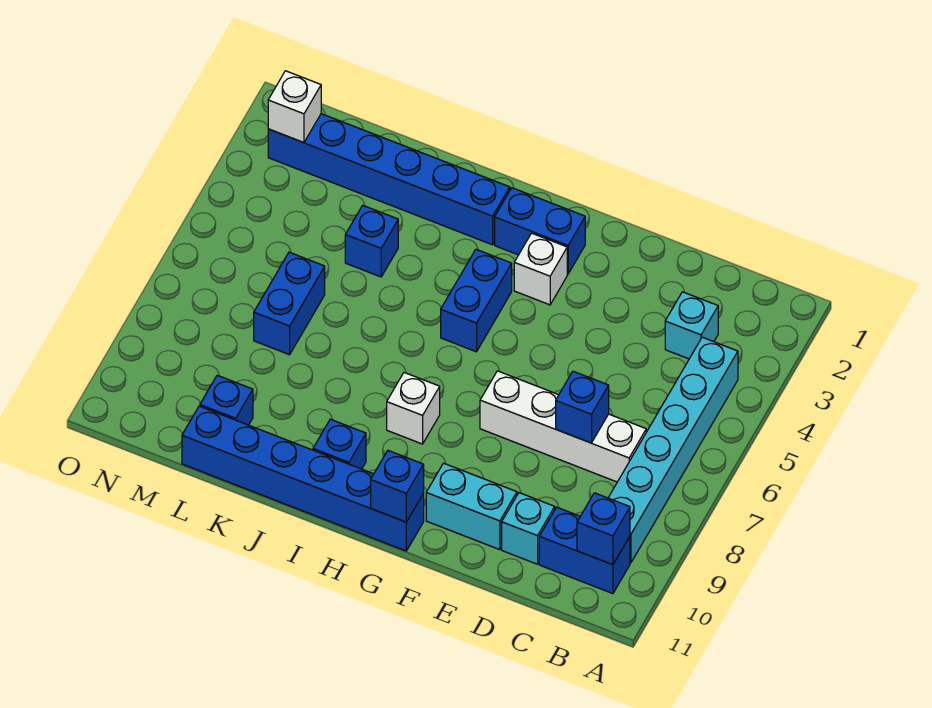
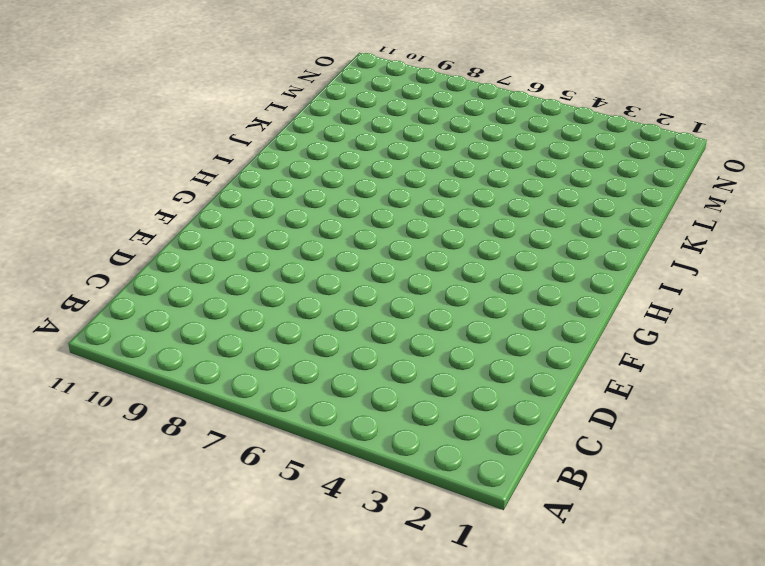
none -> cyan 1x6 brick [608,337,738,563]
none -> blue 1x2 brick [539,507,630,594]
none -> cyan 1x1 brick [665,292,718,359]

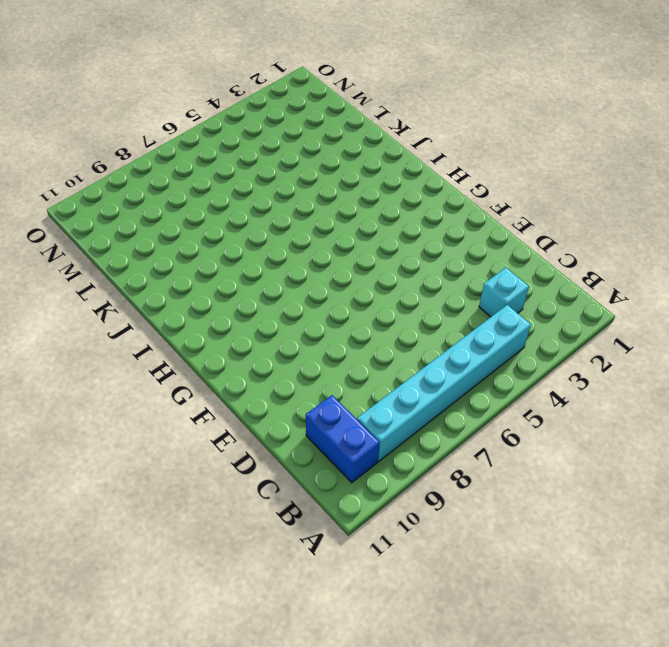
none -> white 1x4 brick [480,371,646,482]
none -> cyan 1x1 brick [502,493,555,564]
none -> cyan 1x2 brick [426,463,517,550]

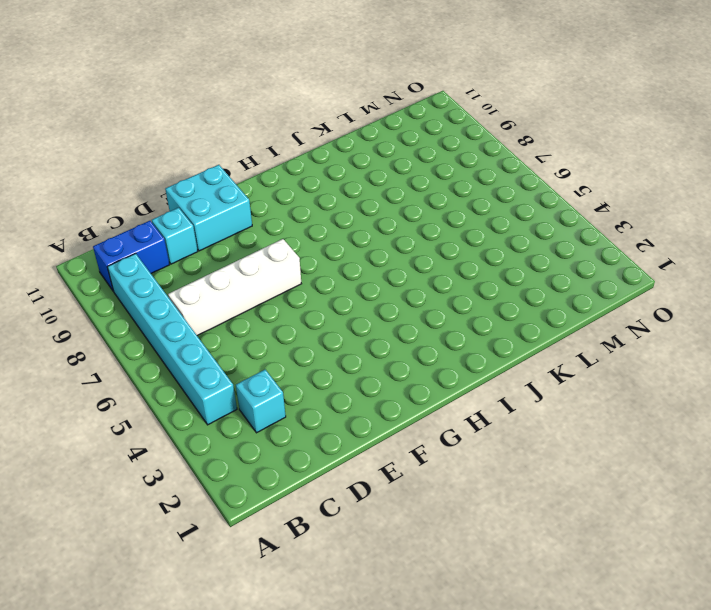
cyan 2x2 brick [165,165,252,251] -> cyan 1x2 brick [426,463,517,550]
none -> blue 1x2 brick [495,188,585,274]
none -> white 1x1 brick [514,233,567,305]
none -> blue 1x6 brick [182,406,424,551]

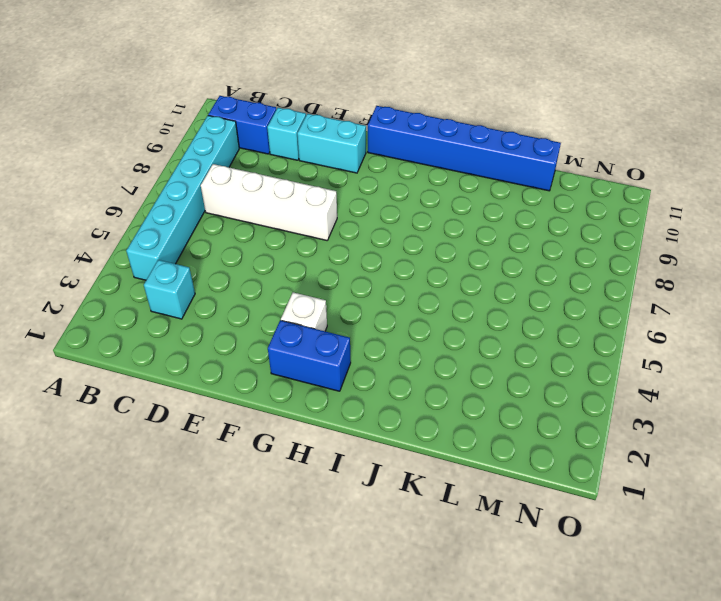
none -> blue 1x2 brick [441,249,512,352]
none -> white 1x1 brick [387,373,440,444]
none -> blue 1x6 brick [268,114,510,245]

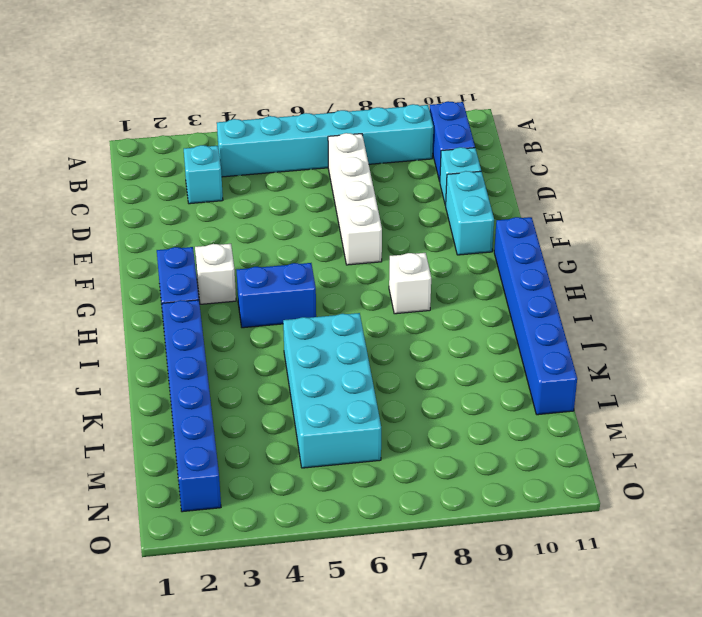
cyan 2x4 brick [283,313,381,468] -> blue 1x2 brick [254,252,325,355]
none -> blue 1x1 brick [313,419,366,469]
none -> blue 1x1 brick [345,206,398,277]
none -> blue 1x1 brick [200,375,253,425]

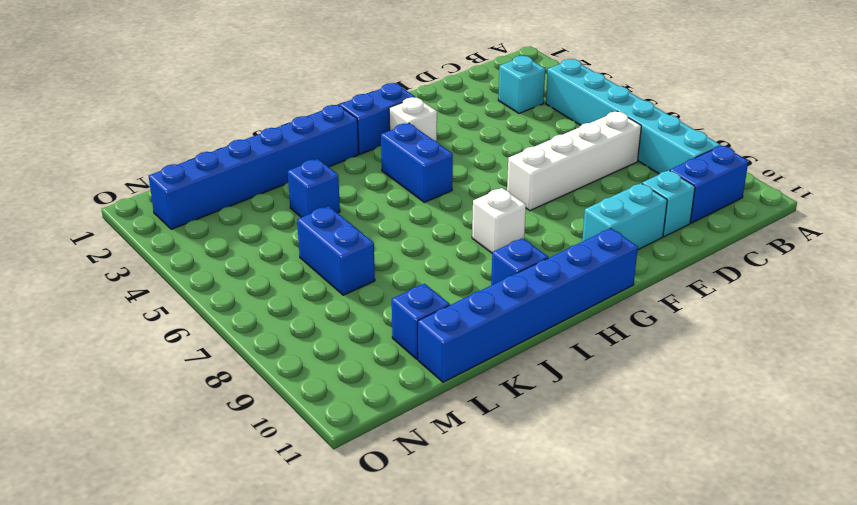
none -> blue 1x1 brick [577,493,630,565]
none -> blue 1x1 brick [556,371,609,443]
none -> blue 1x1 brick [371,451,424,522]

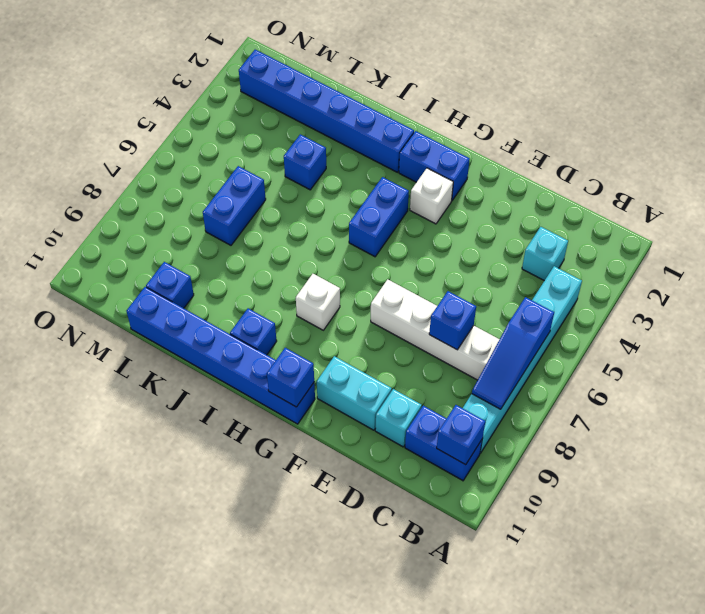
blue 1x3 slope [472,297,554,409] -> none
none -> white 1x1 brick [268,71,321,143]

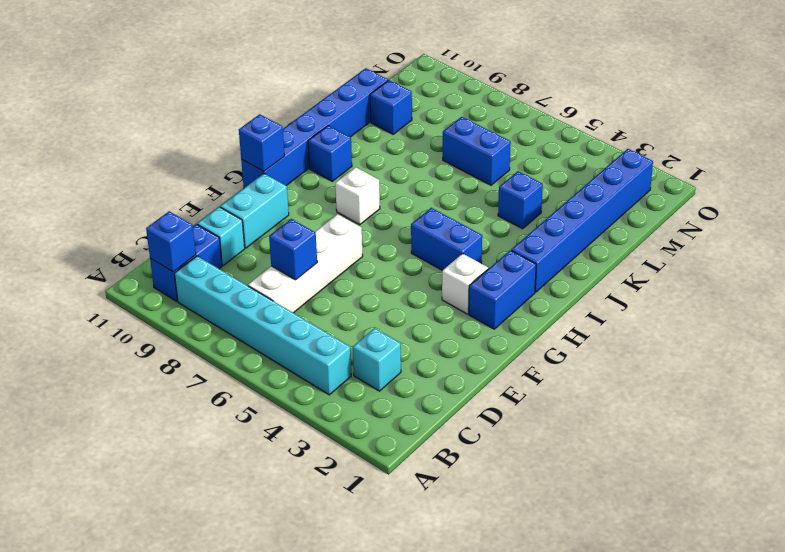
none -> white 1x1 brick [268,71,321,143]

